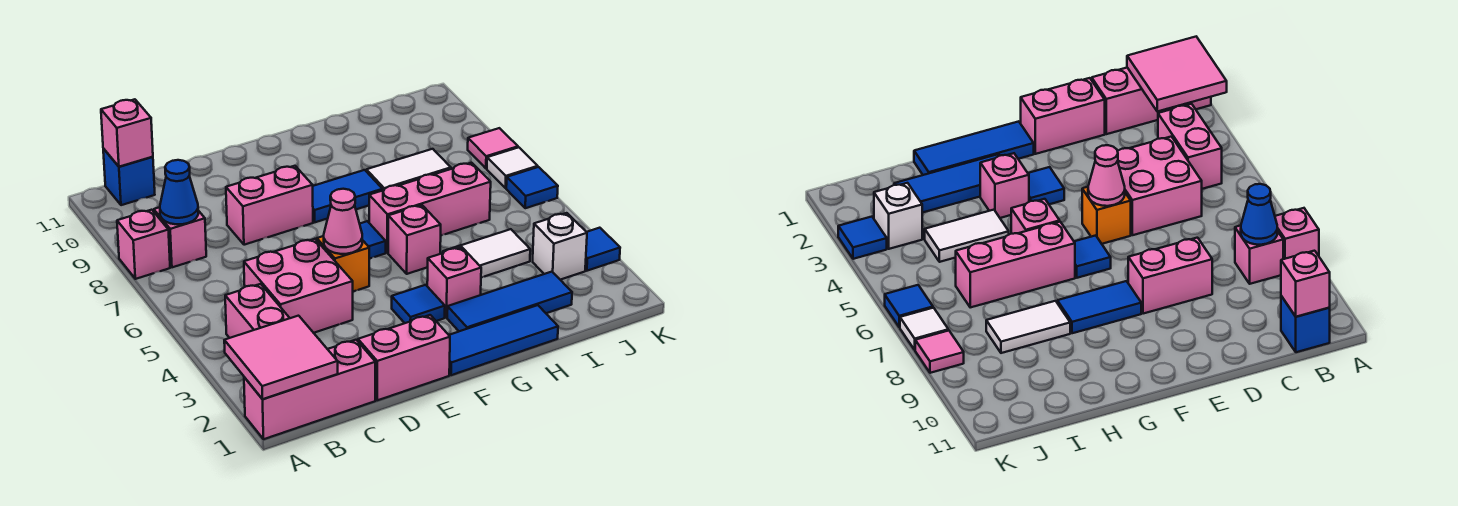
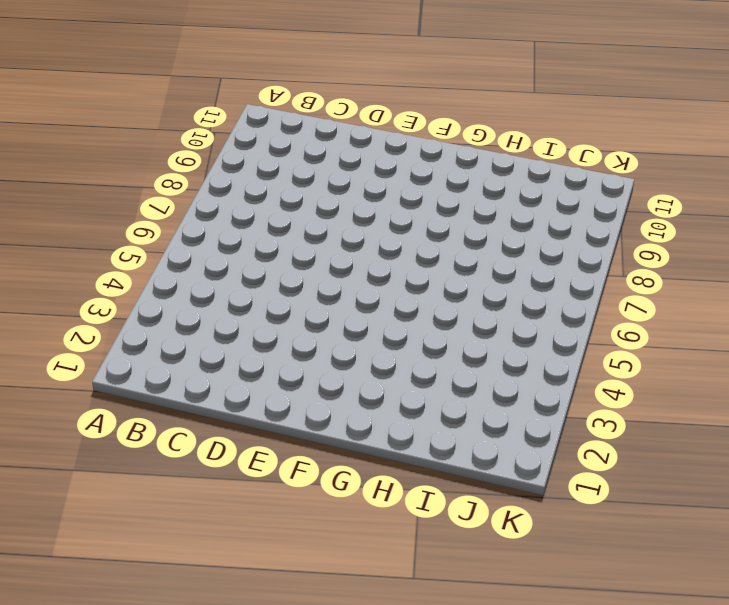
none -> pink 1x3 brick [244,340,375,439]
none -> pink 1x1 brick [117,210,170,279]
none -> pink 1x2 brick [225,284,289,338]

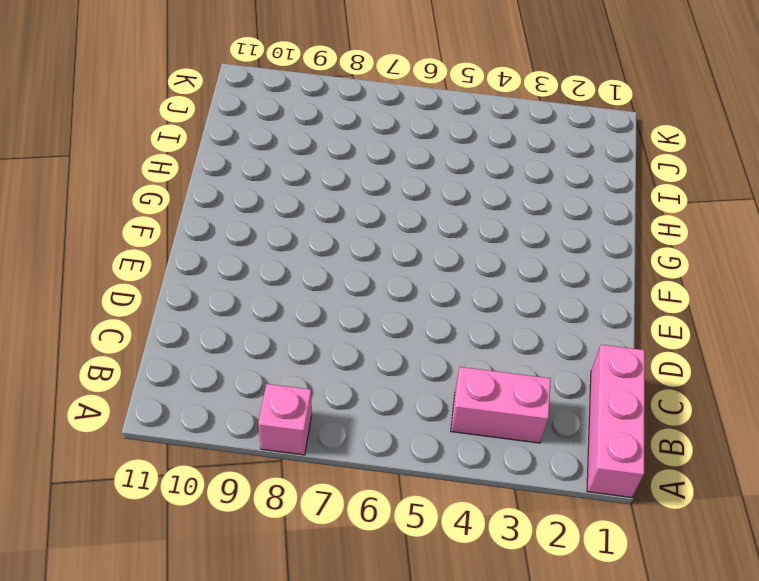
none -> pink 1x1 brick [154,207,206,267]
none -> blue 1x1 brick [103,149,155,205]
none -> pink 2x2 brick [244,239,353,333]

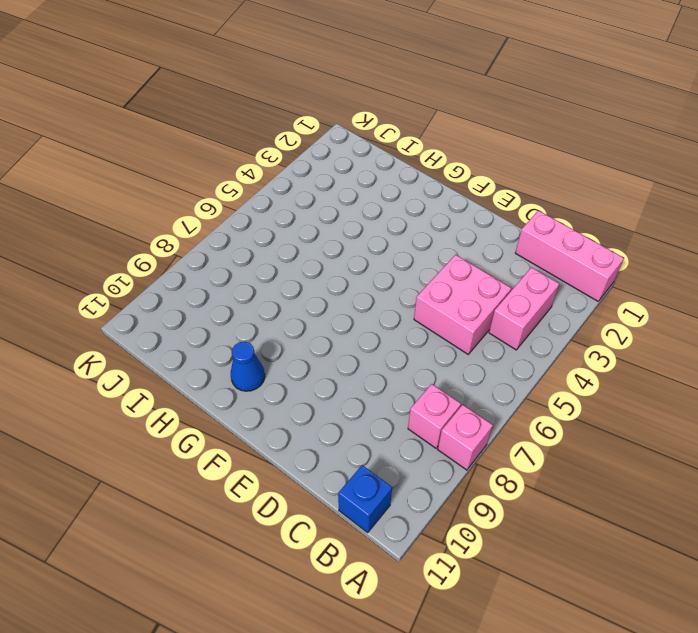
blue 1x1 cone [231,342,265,391] -> blue 1x1 cone moved to [160,160,198,224]
none -> pink 1x2 brick [358,315,450,400]
none -> pink 1x2 brick [226,166,313,245]
none -> orange 1x1 brick [317,236,369,291]

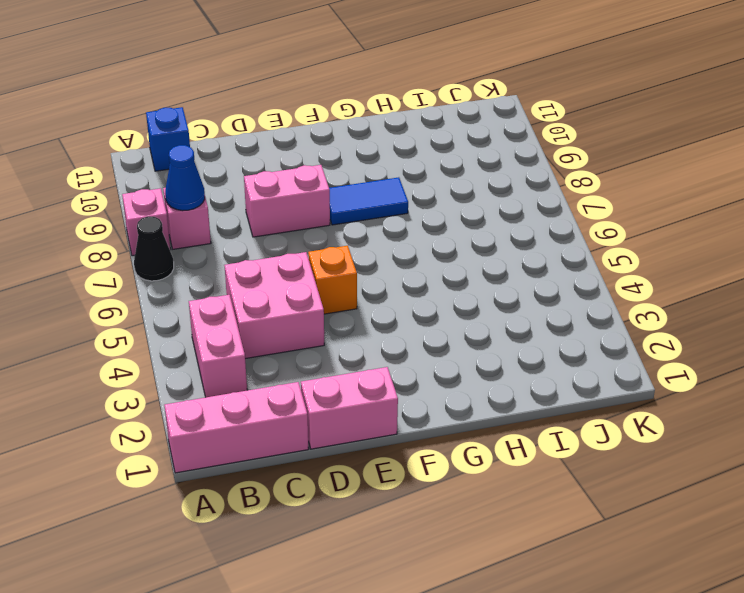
black 1x1 cone [134,216,174,281] -> none
none -> blue 1x3 tile [449,305,558,375]
none -> blue 1x1 tile [392,285,445,323]
none -> blue 1x1 tile [360,221,386,259]

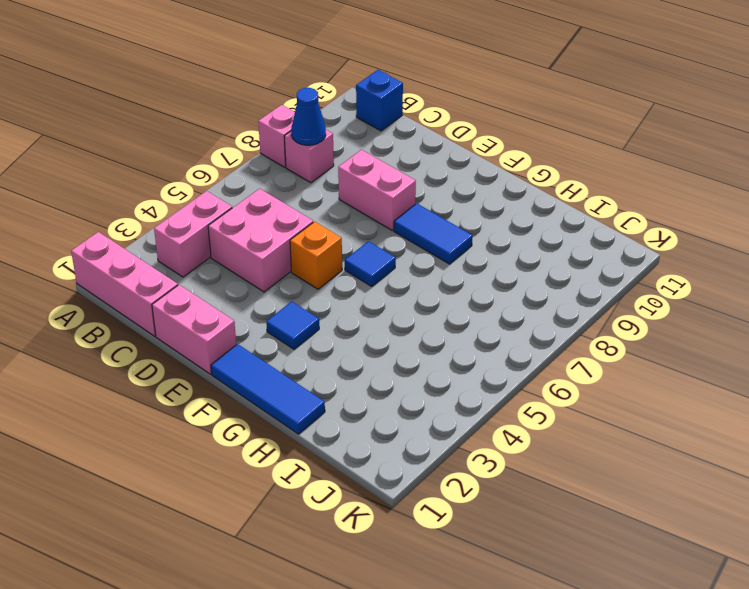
none -> blue 1x3 tile [447,272,572,331]
none -> pink 1x1 brick [427,247,481,318]
none -> pink 1x1 brick [388,205,441,274]

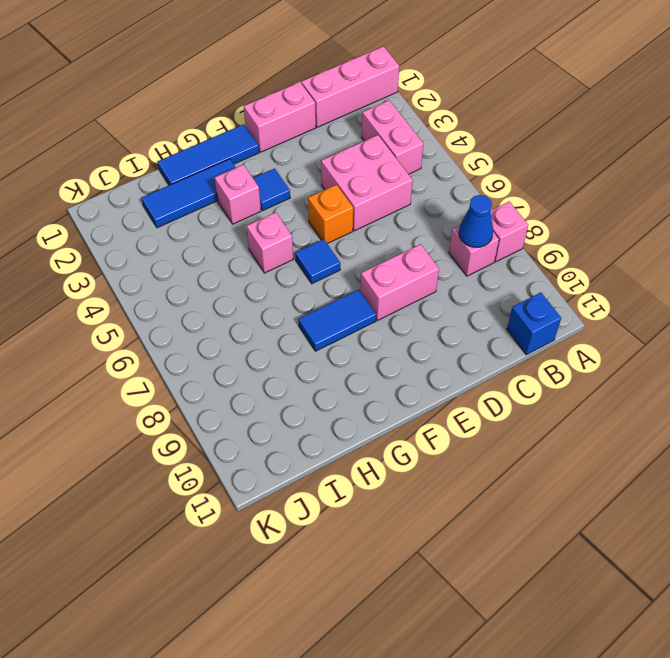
none -> pink 1x3 brick [369,163,491,253]
none -> white 1x2 tile [443,229,530,278]
none -> white 1x2 tile [366,149,451,190]

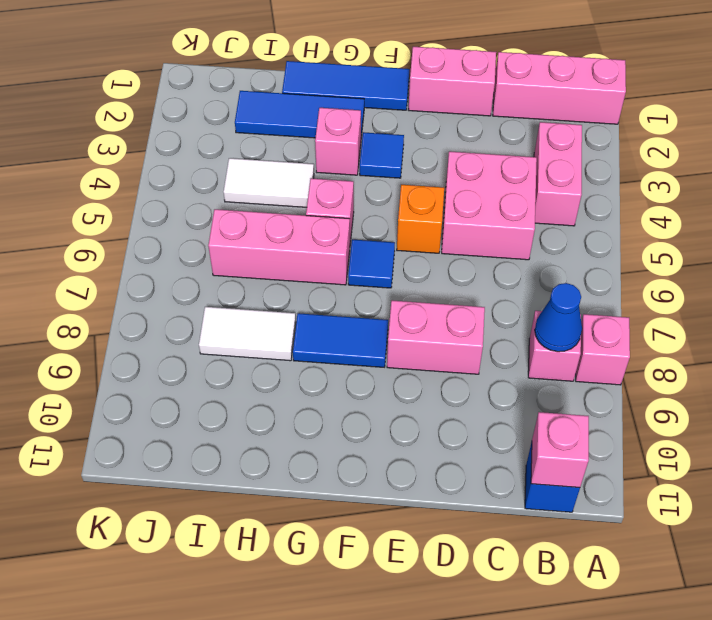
none -> white 1x1 brick [533,213,587,280]
none -> blue 1x1 tile [585,228,620,271]
none -> blue 1x1 tile [506,167,558,208]

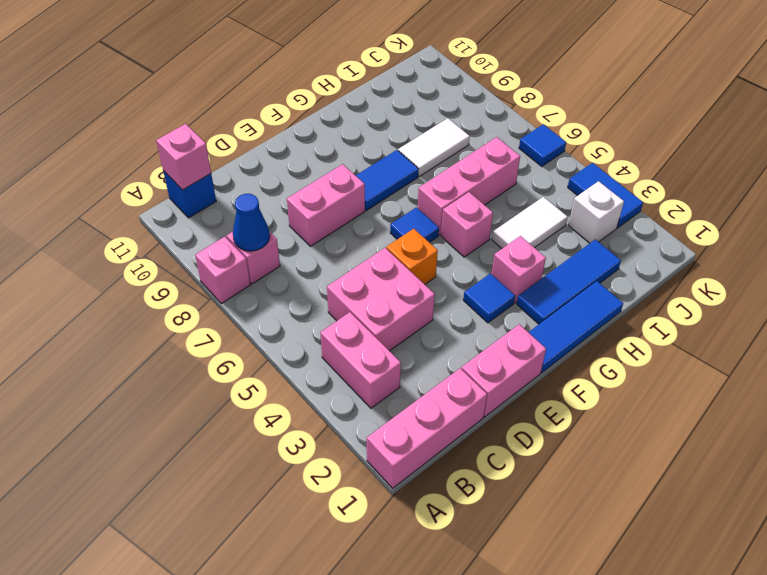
blue 1x2 tile [568,163,643,228] -> blue 1x1 tile [585,228,620,271]
none -> white 1x1 tile [487,147,538,188]
none -> pink 1x1 tile [468,128,518,168]
none -> pink 2x2 tile [224,316,338,399]

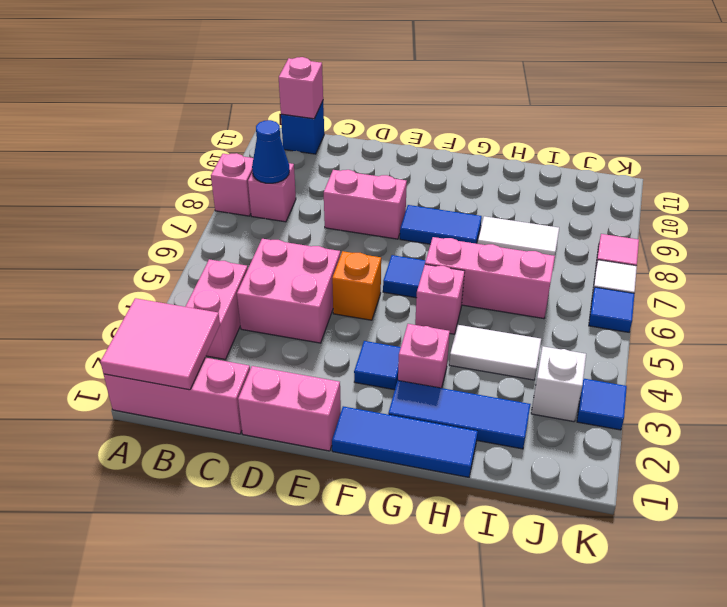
none -> pink 1x1 cone [324,189,362,254]

